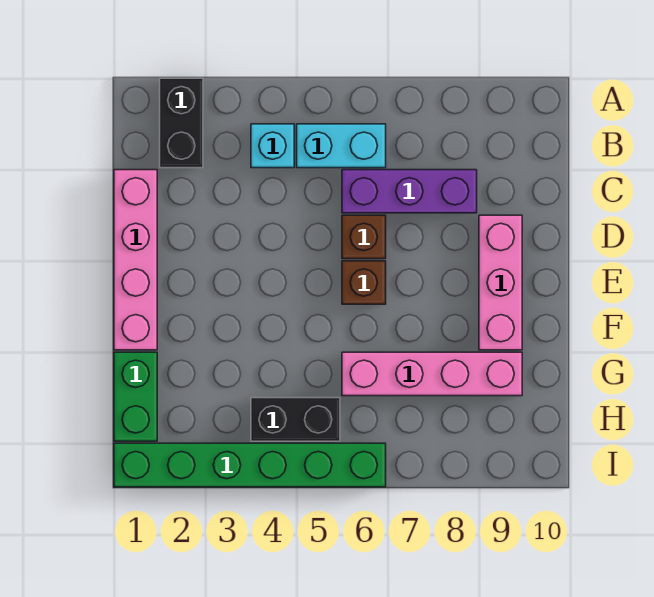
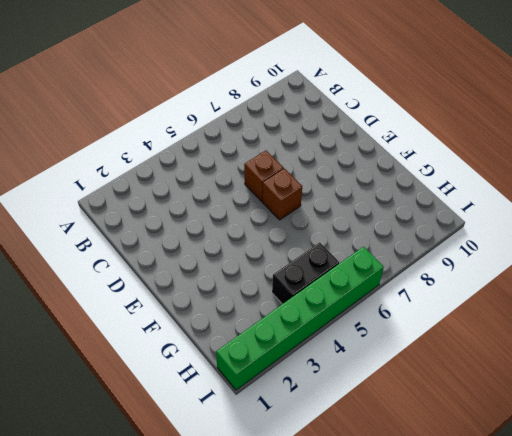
none -> black 1x2 brick [160,78,203,168]
none -> cyan 1x1 brick [251,124,294,168]
none -> cyan 1x2 brick [297,124,386,168]

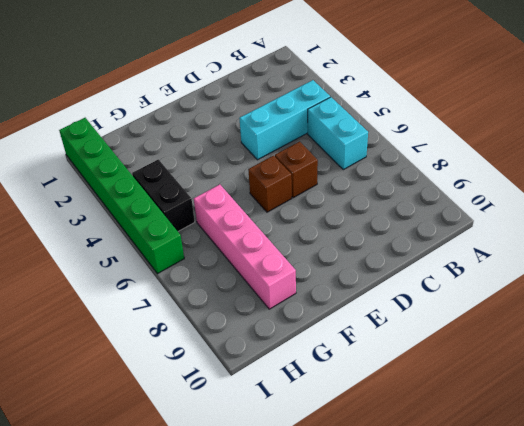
cyan 1x3 brick [239,80,330,160] -> cyan 1x1 brick [251,124,294,168]
none -> black 1x2 brick [160,78,203,168]
none -> pink 1x4 brick [114,170,157,350]
none -> purple 1x3 brick [342,170,477,213]

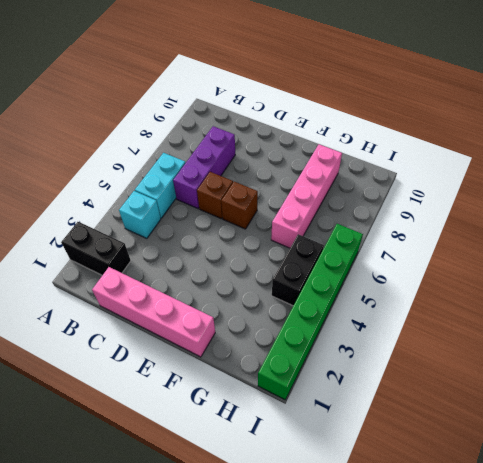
none -> pink 1x3 brick [479,215,522,350]
none -> green 1x2 brick [114,352,157,441]

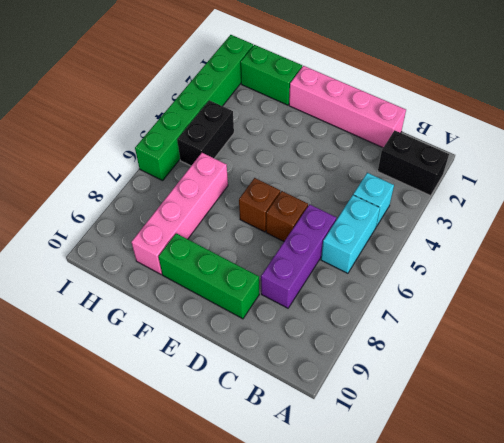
green 1x3 brick [159,233,259,319] -> pink 1x3 brick [479,215,522,350]

